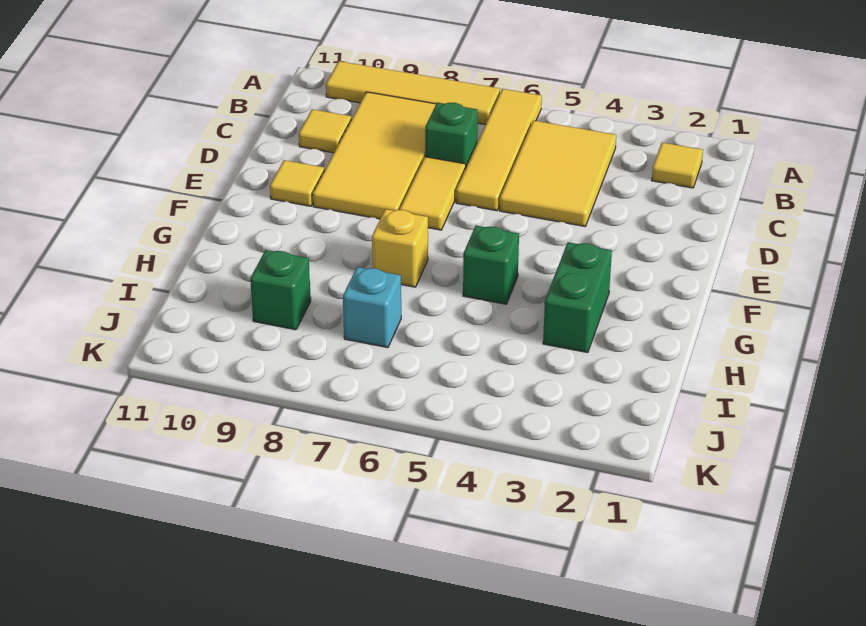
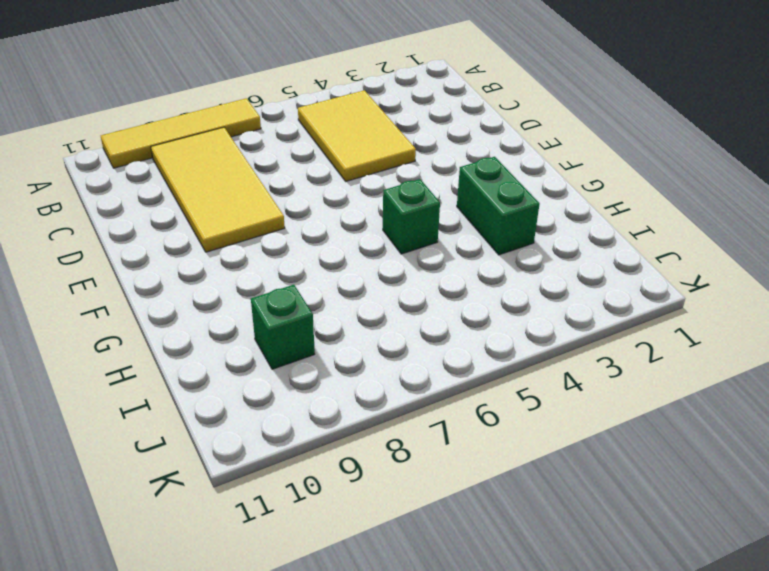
none -> yellow 1x4 tile [456,89,542,211]
none -> yellow 1x1 tile [652,143,703,188]
none -> green 1x1 brick [425,103,478,167]

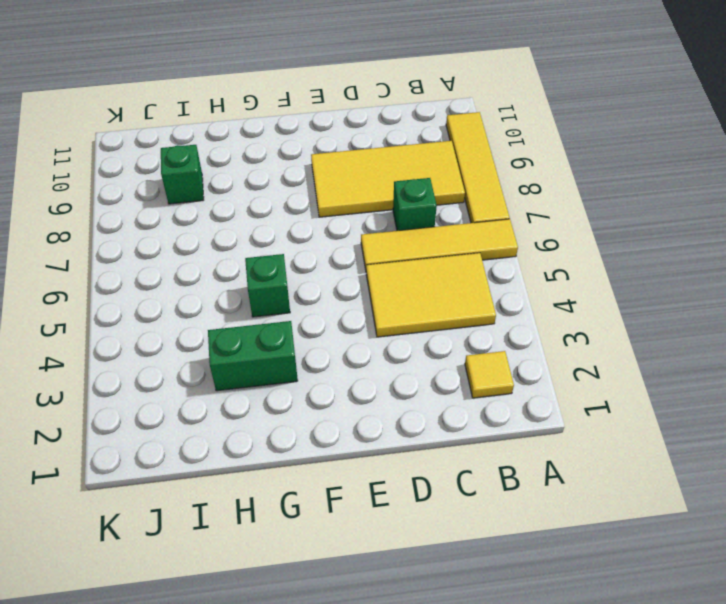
none -> yellow 1x1 tile [299,109,351,153]
none -> yellow 1x2 tile [400,157,466,230]
none -> yellow 1x1 tile [270,160,324,206]

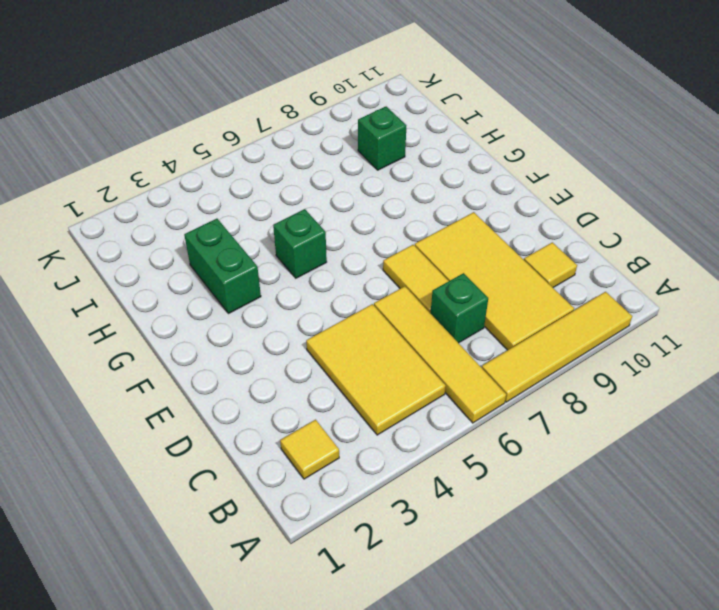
none -> yellow 1x1 tile [270,160,324,206]
none -> yellow 1x1 brick [372,209,428,287]
none -> cyan 1x1 brick [343,267,401,348]

